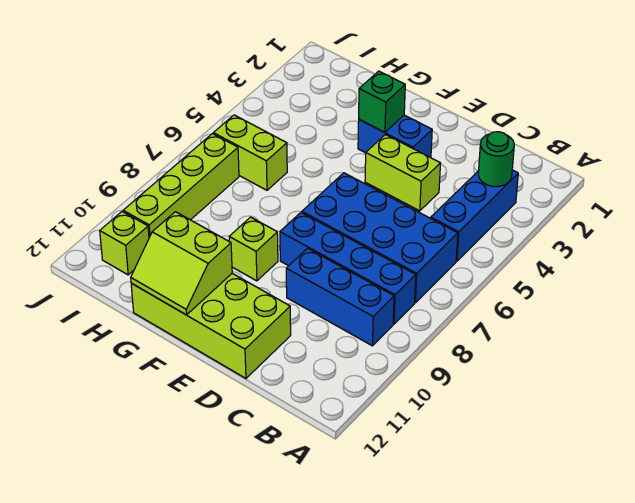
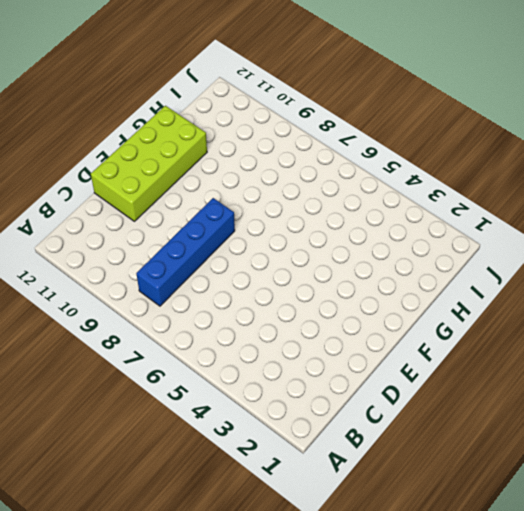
none -> blue 1x3 brick [431,170,518,261]
none -> blue 2x4 brick [302,173,458,303]
none -> blue 1x3 brick [286,248,394,346]

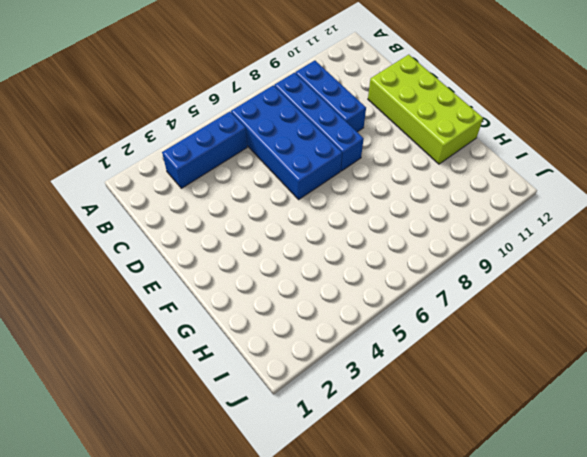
none -> lime 1x2 brick [365,135,441,211]
none -> blue 1x2 brick [358,115,432,158]
none -> lime 1x1 brick [229,217,278,281]

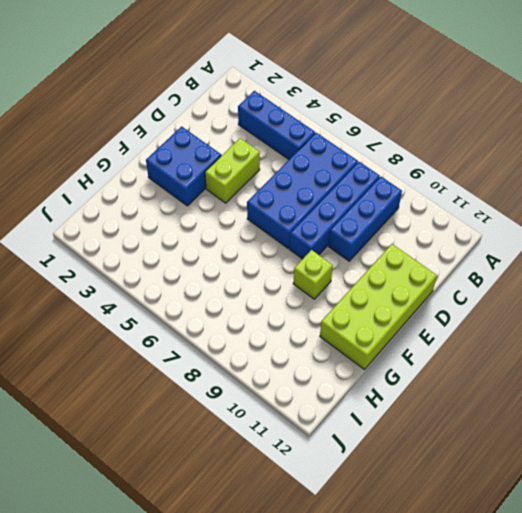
blue 2x2 brick [146,126,221,206] -> blue 1x2 brick [358,115,432,158]
none -> lime 1x2 brick [213,115,287,190]
none -> lime 1x4 brick [123,134,239,237]
none -> lime 1x1 brick [100,212,149,275]

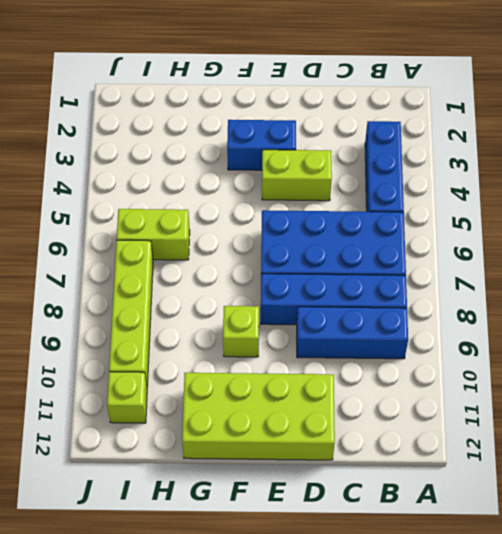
none -> green 1x1 round brick [478,132,514,187]
none -> green 1x1 brick [359,71,405,132]
none -> lime 2x2 slope [131,212,232,315]

